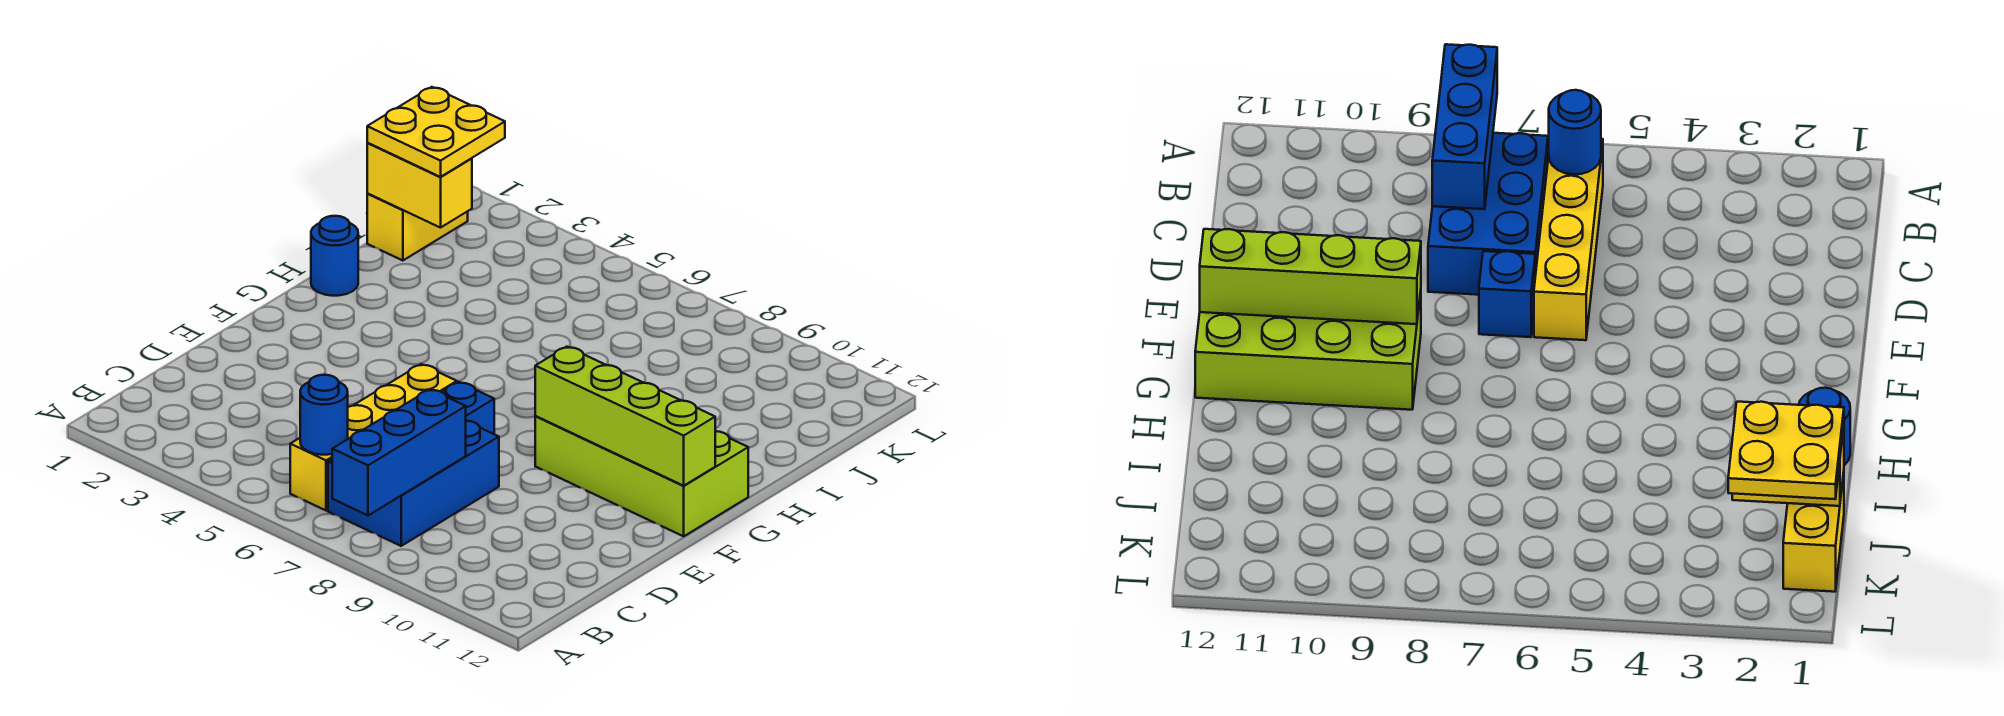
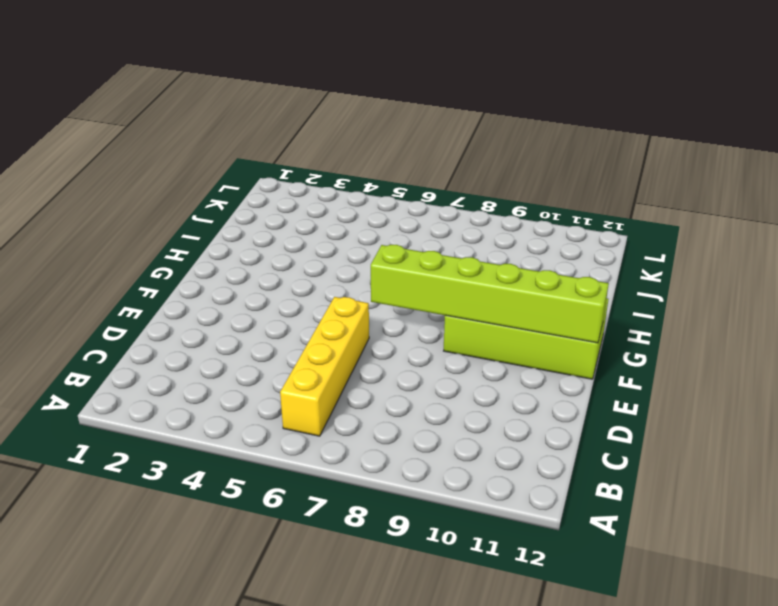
lime 1x6 brick [371,245,609,343] -> lime 1x4 brick [535,347,715,486]
none -> blue 2x3 brick [328,421,499,546]
none -> blue 1x1 brick [443,382,494,434]

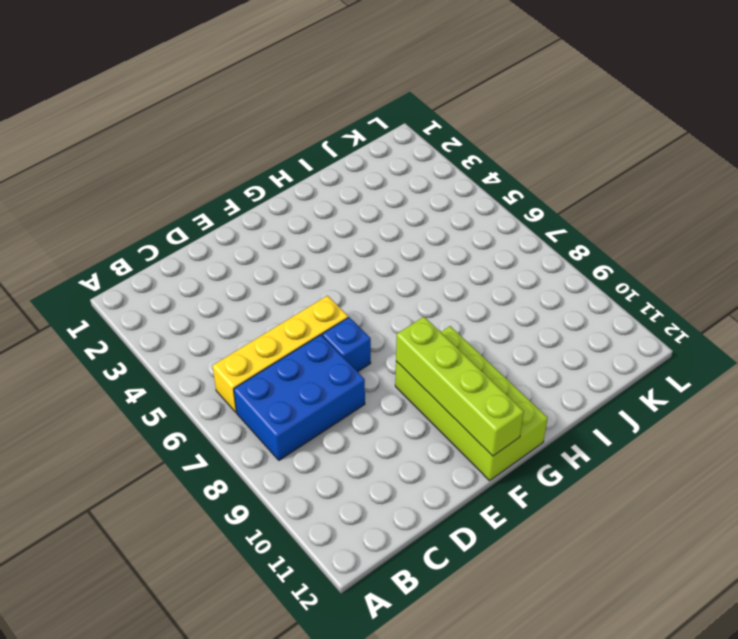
none -> blue 1x1 round brick [311,216,358,296]
none -> yellow 1x2 brick [367,193,468,261]

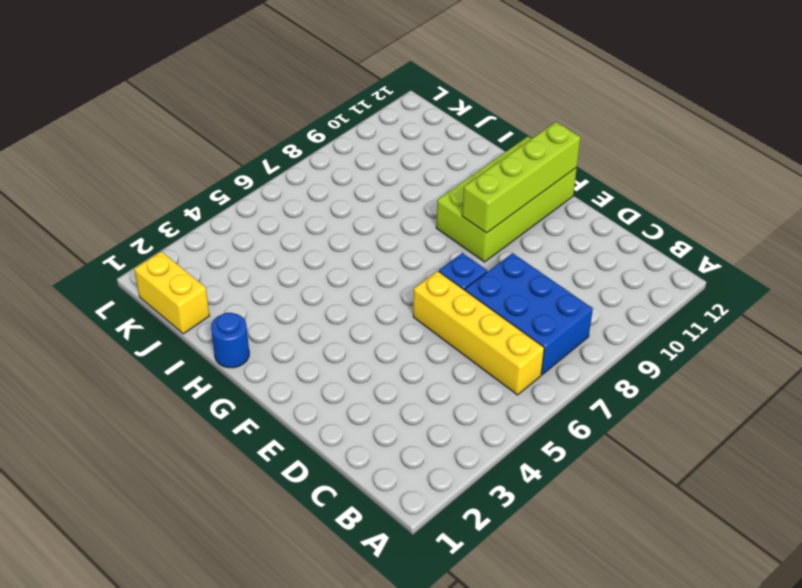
none -> blue 1x3 brick [332,389,466,515]
none -> blue 1x1 round brick [300,375,348,455]

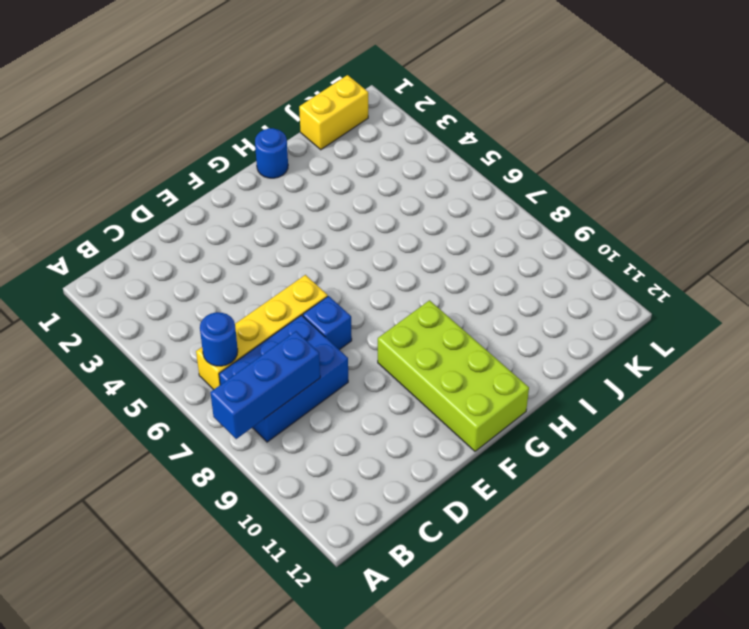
none -> lime 1x4 brick [535,347,715,486]
none -> yellow 1x2 brick [367,143,472,228]

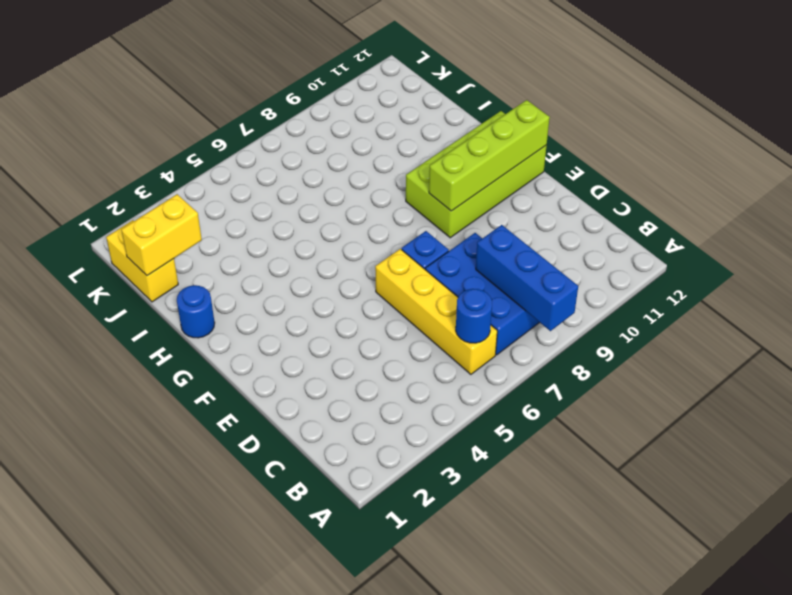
none -> yellow 2x2 plate [367,87,505,177]

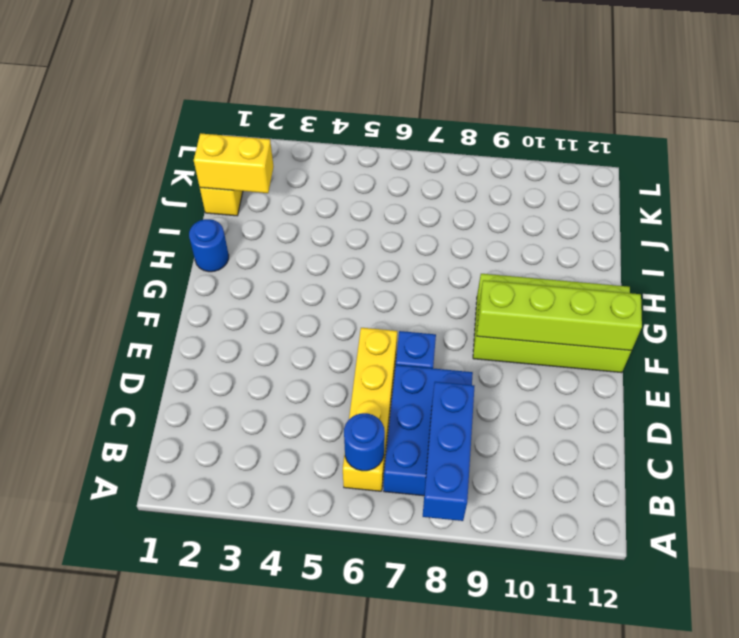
none -> yellow 2x2 plate [367,87,505,177]

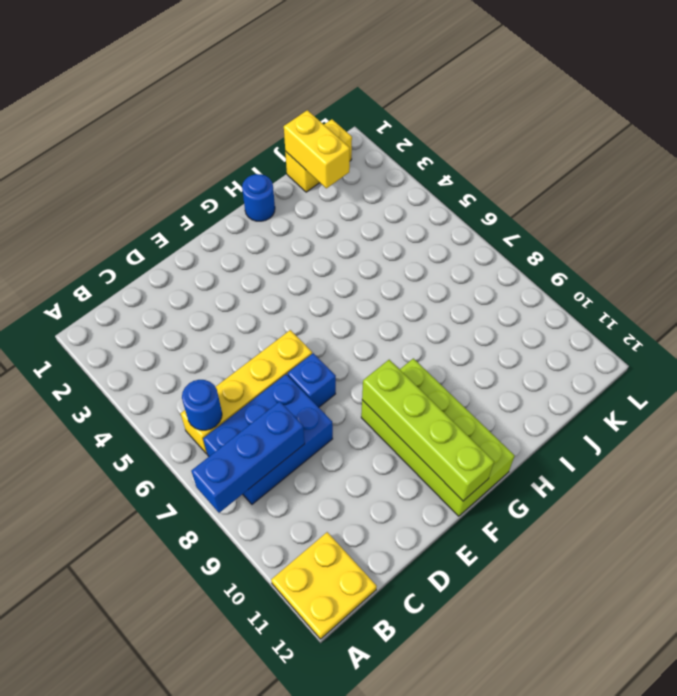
yellow 2x2 plate [271,532,377,639] -> yellow 2x2 plate moved to [367,87,505,177]

